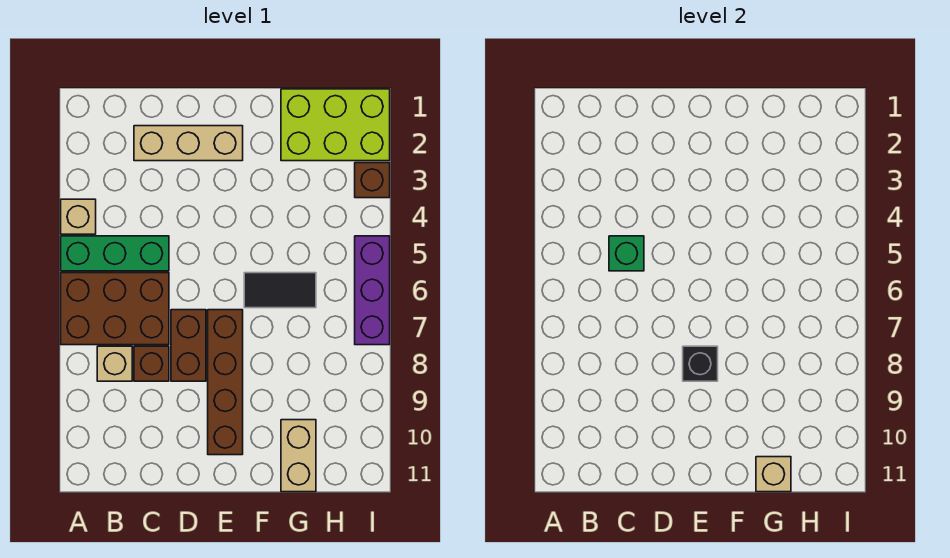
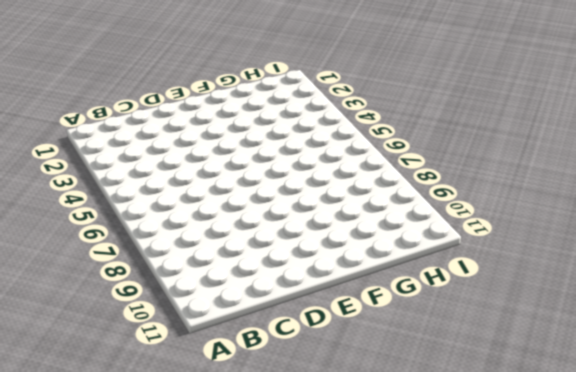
none -> tan 1x1 brick [61,199,96,234]
none -> green 1x3 brick [61,236,169,271]
none -> brown 2x3 brick [61,273,169,345]

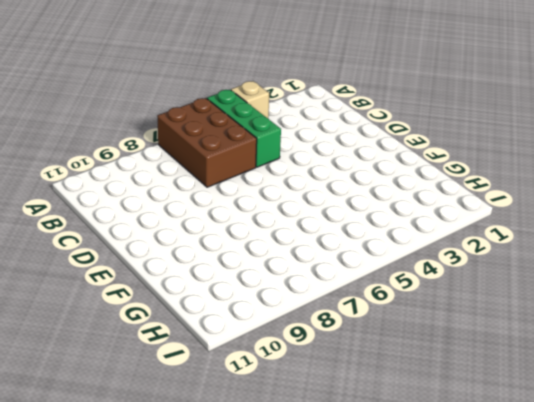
none -> tan 1x1 brick [97,346,132,381]
none -> tan 1x3 brick [134,126,243,161]
none -> brown 1x1 brick [134,346,169,381]

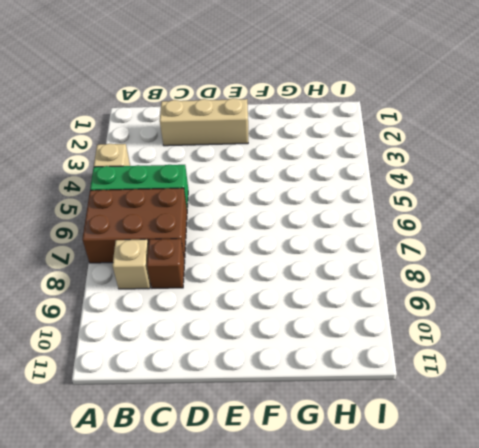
none -> brown 1x2 brick [171,310,206,381]
none -> brown 1x4 brick [208,310,243,455]
none -> black 1x2 tile [244,273,316,308]

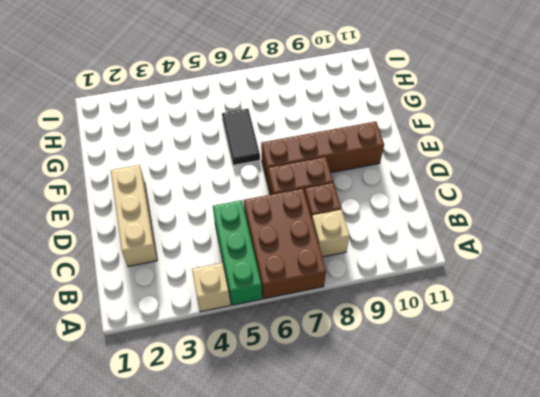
none -> lime 2x3 brick [281,89,390,161]
none -> tan 1x2 brick [281,420,316,492]
none -> brown 1x1 brick [355,163,390,198]

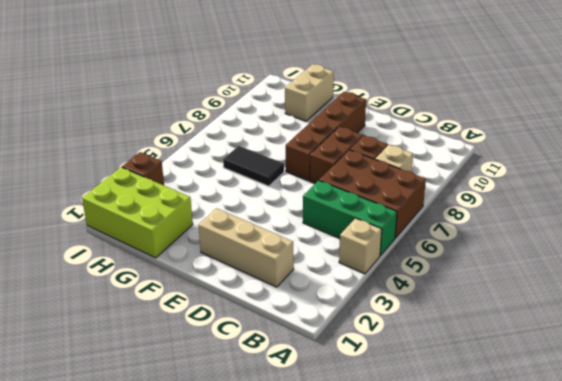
none -> purple 1x3 brick [355,236,390,345]
none -> green 1x1 brick [609,236,644,271]
none -> black 1x1 brick [683,346,718,381]

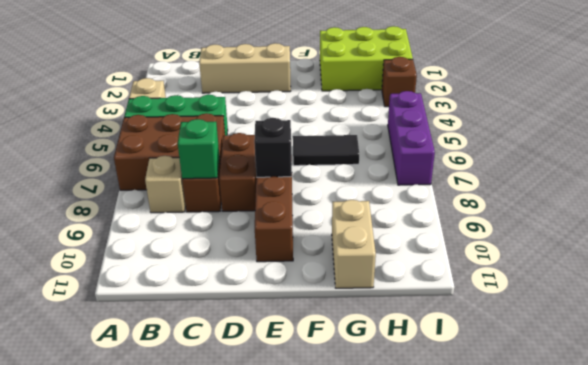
green 1x1 brick [178,119,220,179] -> green 1x1 brick moved to [609,236,644,271]
none -> tan 1x1 brick [756,457,791,492]

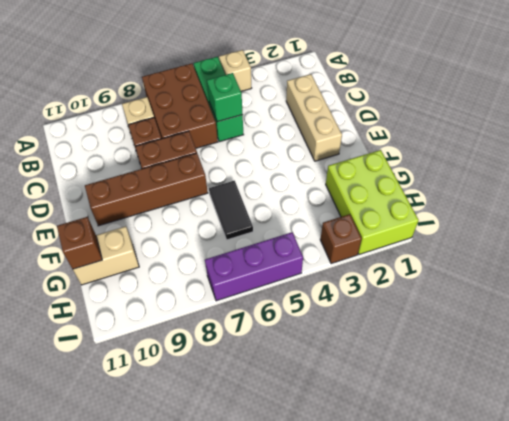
brown 1x1 brick [57,217,102,269] -> tan 1x1 brick [756,457,791,492]
none -> black 1x1 brick [683,346,718,381]

